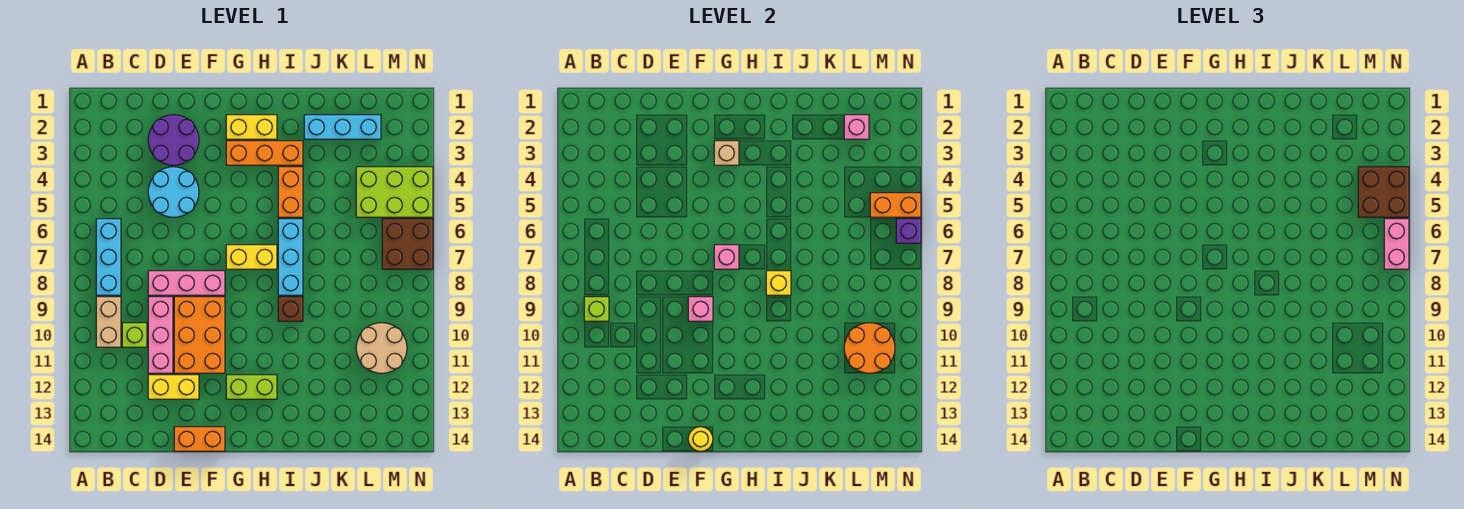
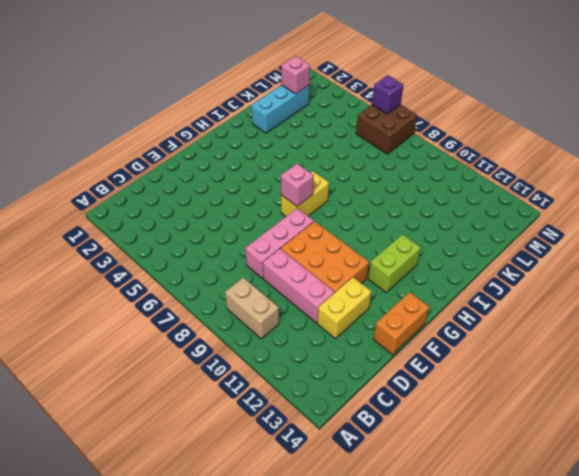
none -> cyan 1x3 brick [96,219,121,295]
none -> lime 1x1 brick [122,323,147,347]
none -> purple 2x2 round brick [148,115,199,165]
none -> cyan 2x2 round brick [148,167,199,217]

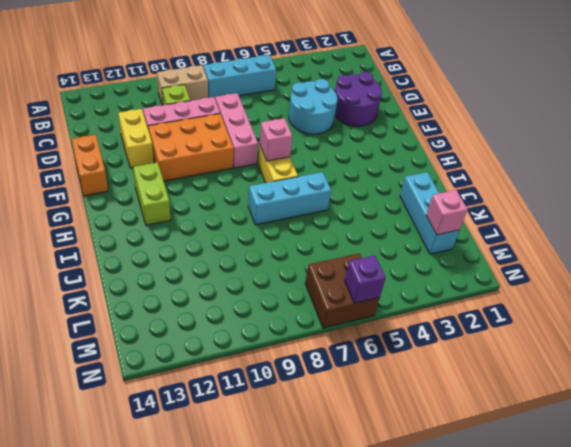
none -> yellow 1x2 brick [226,115,277,139]
none -> orange 1x3 brick [226,141,303,165]
none -> orange 1x2 brick [278,167,303,217]
none -> brown 1x1 brick [278,297,303,321]

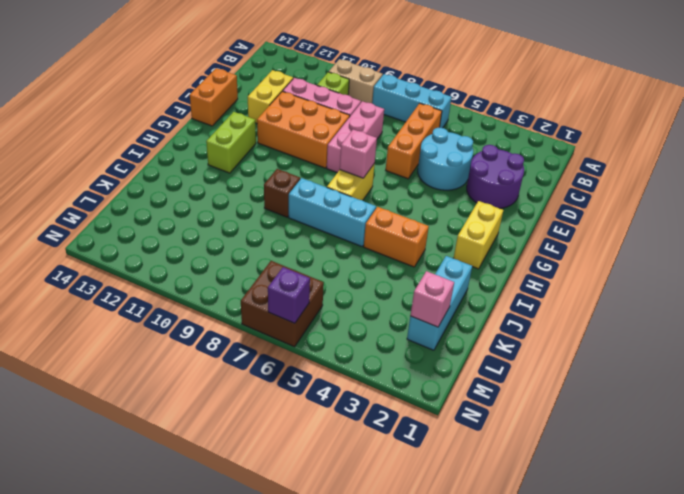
orange 1x3 brick [386,103,442,179] -> orange 1x3 brick moved to [226,141,303,165]
none -> lime 2x3 brick [356,167,433,217]
none -> tan 2x2 round brick [356,323,407,373]
none -> lime 1x1 brick [584,297,609,321]
none -> pink 1x1 brick [688,297,713,321]

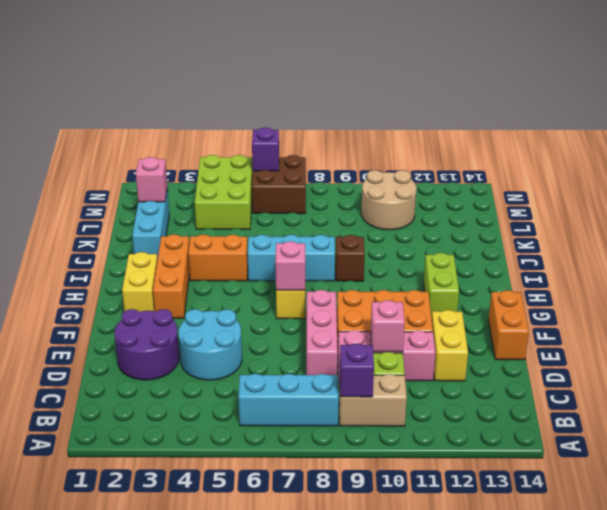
purple 1x1 brick [340,344,374,397] -> lime 1x1 brick [584,297,609,321]
pink 1x1 brick [371,300,405,352] -> pink 1x1 brick moved to [688,297,713,321]
none -> yellow 1x1 round brick [688,427,713,451]
none -> tan 1x1 brick [714,141,739,165]
none -> yellow 1x1 brick [766,271,791,295]
none -> orange 2x2 round brick [844,323,895,373]

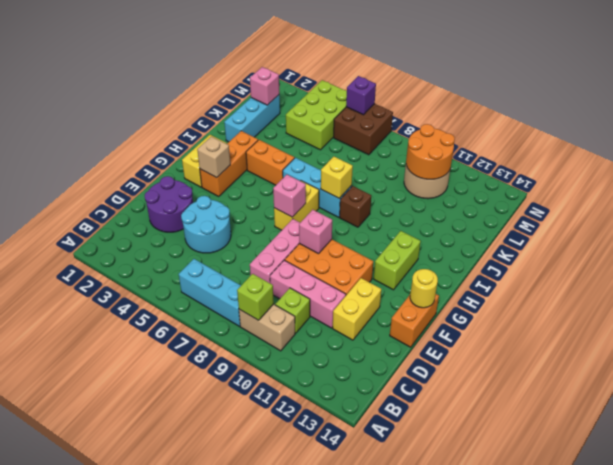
none -> orange 1x2 brick [870,193,921,217]
none -> brown 2x2 brick [1358,167,1409,217]
none -> pink 1x2 brick [1384,219,1409,269]

